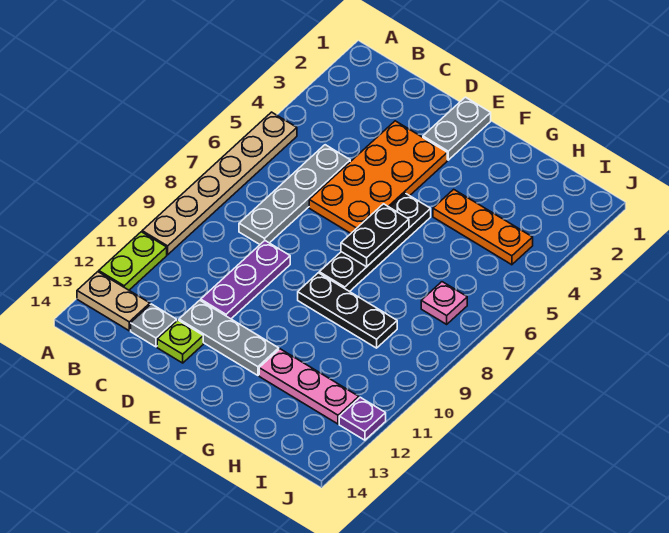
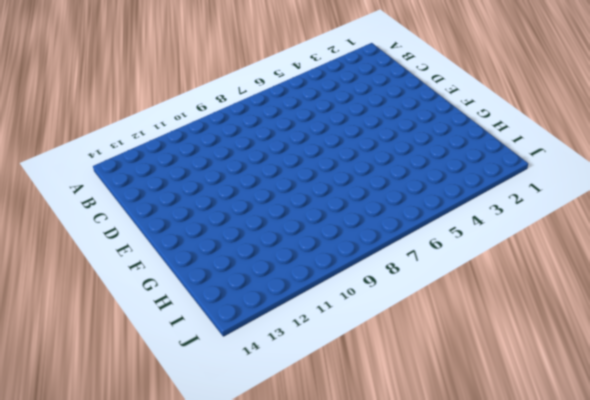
none -> tan 1x6 plate [142,112,297,255]
none -> lime 1x2 plate [99,232,167,290]
none -> tan 1x2 plate [77,272,150,331]

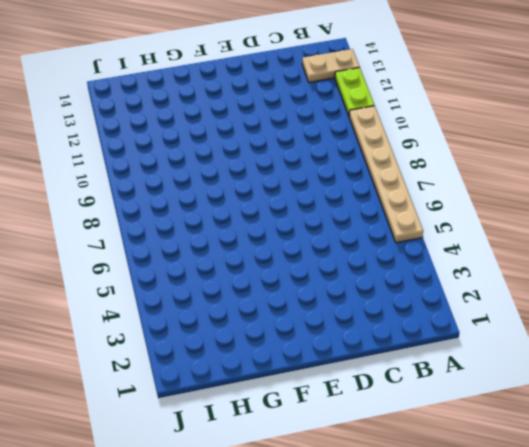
none -> grey 1x4 plate [239,145,350,244]
none -> grey 1x1 plate [131,304,177,347]
none -> orange 2x4 plate [309,121,447,233]

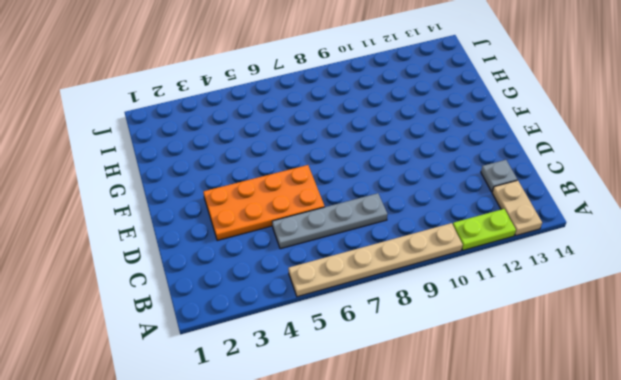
none -> purple 1x3 plate [201,241,290,319]
none -> grey 1x3 plate [179,300,279,375]
none -> lime 1x1 plate [157,320,203,363]

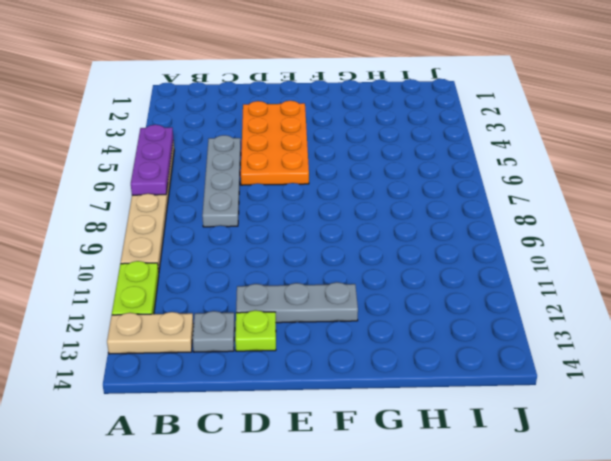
purple 1x3 plate [131,125,173,195] -> purple 1x3 plate moved to [201,241,290,319]
none -> grey 1x2 plate [423,97,491,160]
none -> black 1x4 plate [319,193,431,292]
none -> black 1x3 plate [298,273,397,348]

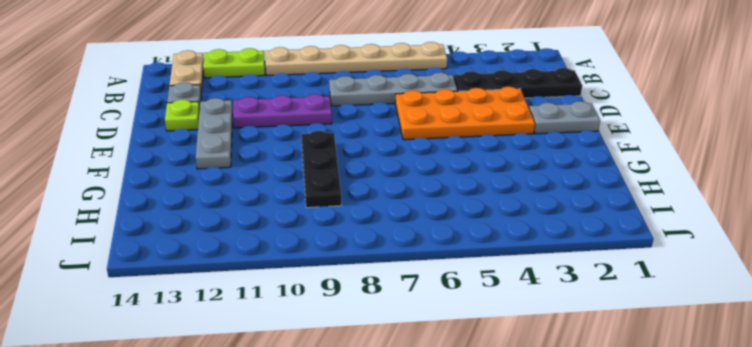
black 1x4 plate [454,68,582,98] -> black 1x4 plate moved to [319,193,431,292]
none -> orange 1x3 plate [433,189,533,265]
none -> pink 1x3 plate [259,349,359,424]
none -> pink 1x1 plate [421,282,467,324]

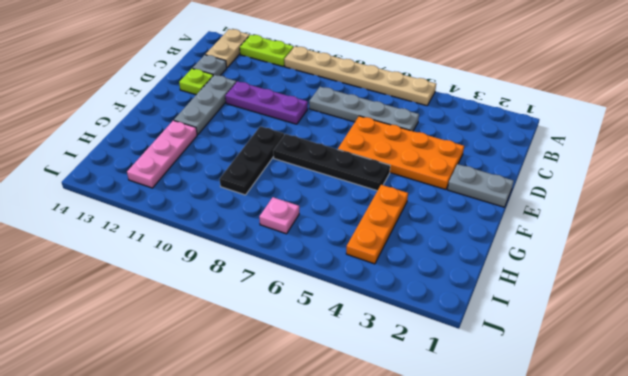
none -> purple 1x1 plate [339,397,386,440]
none -> black 1x2 plate [341,204,409,267]

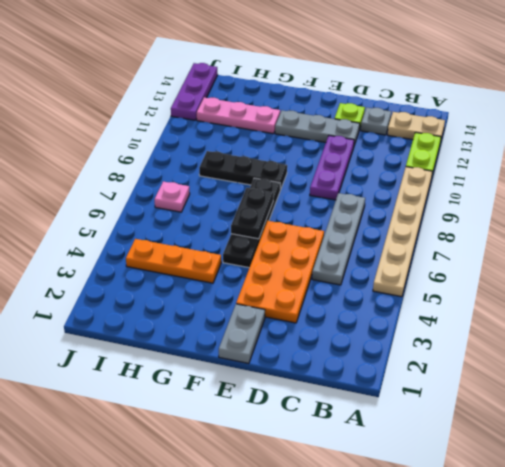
purple 1x3 plate [171,63,218,120] -> purple 1x1 plate [339,397,386,440]

